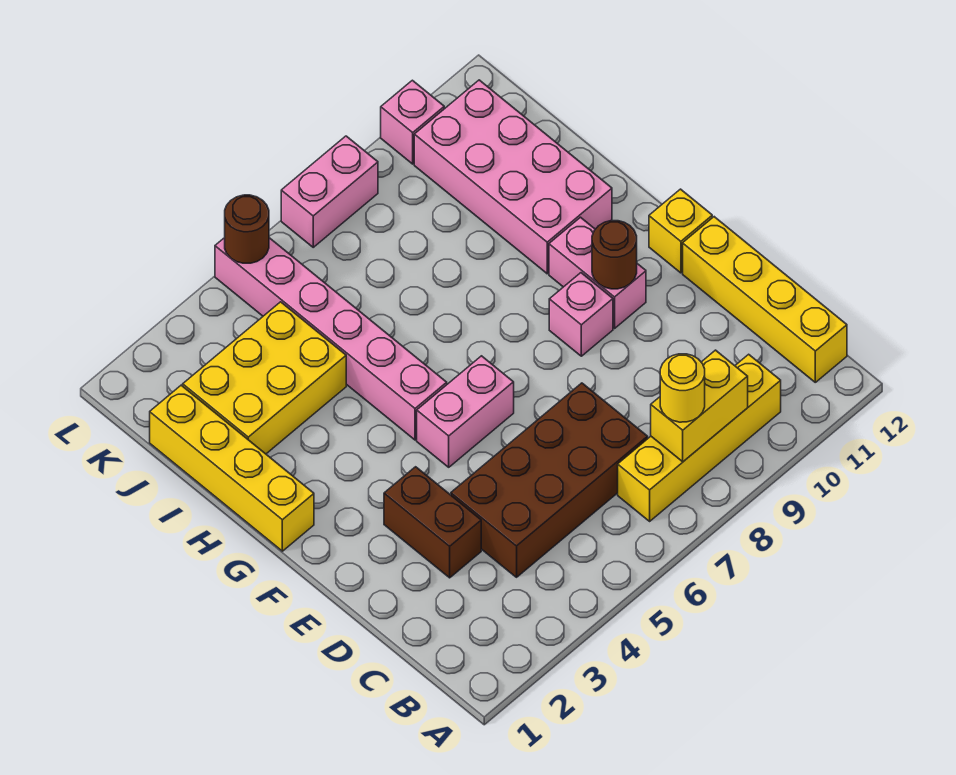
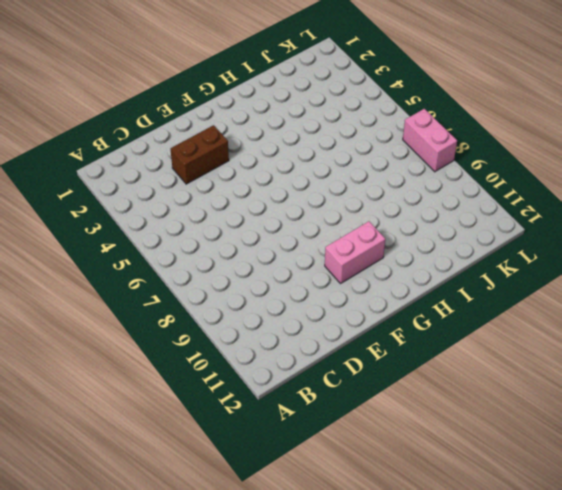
none -> yellow 1x4 brick [618,354,781,521]
none -> yellow 1x4 brick [683,217,847,382]
none -> brown 2x4 brick [451,383,648,577]

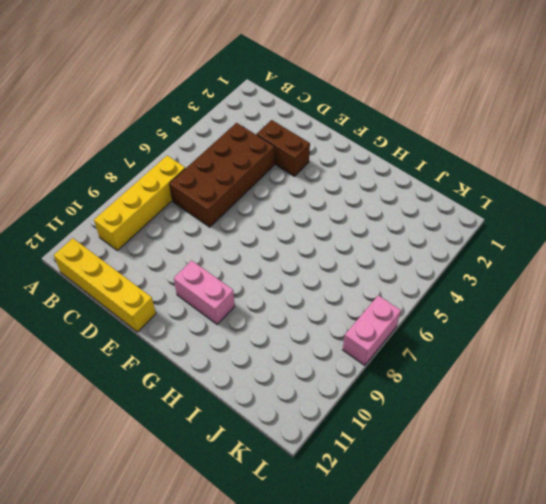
none -> pink 1x2 brick [417,356,514,467]
none -> pink 1x1 brick [549,273,613,356]
none -> yellow 1x1 brick [649,189,712,273]

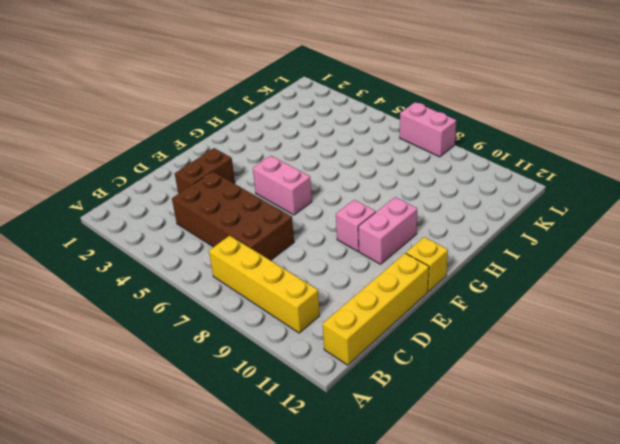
none -> yellow 1x4 brick [150,385,314,551]
none -> pink 1x6 brick [215,238,447,440]
none -> pink 2x4 brick [414,80,612,274]

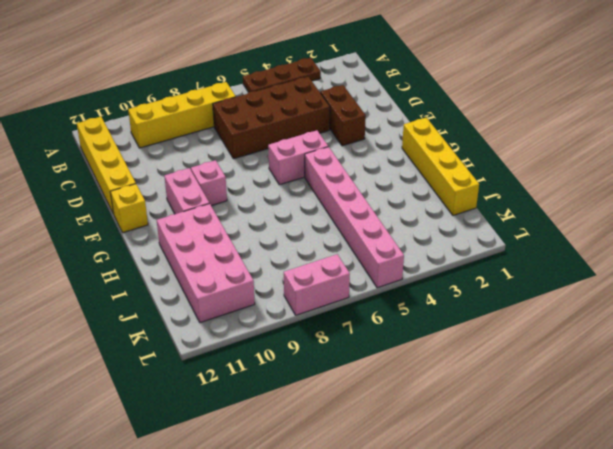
brown 1x3 plate [243,58,321,92] -> none
none -> yellow 2x3 brick [183,302,346,454]
none -> pink 1x1 brick [381,80,444,164]
none -> yellow 1x2 brick [651,350,748,462]

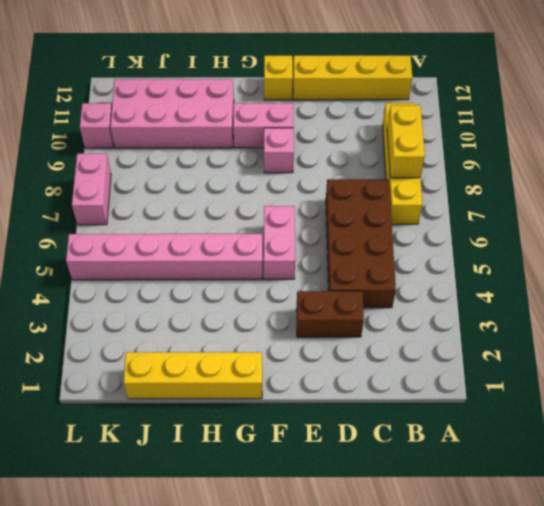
none -> yellow 2x3 brick [183,302,346,454]
none -> brown 1x1 round brick [592,221,637,289]
none -> brown 1x1 round brick [225,195,269,263]

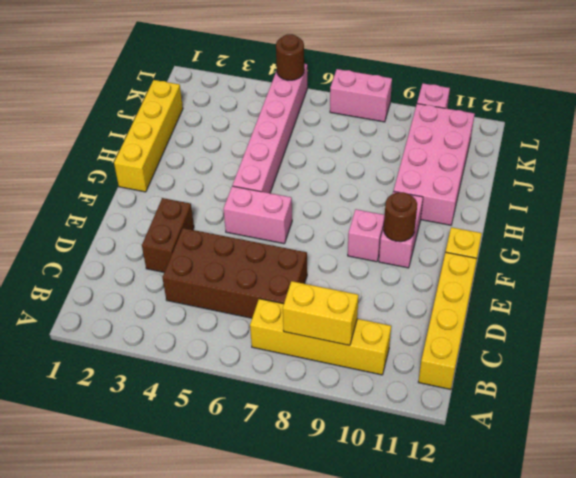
none -> yellow 2x3 brick [183,302,346,454]
none -> yellow 1x1 round brick [660,354,705,422]

